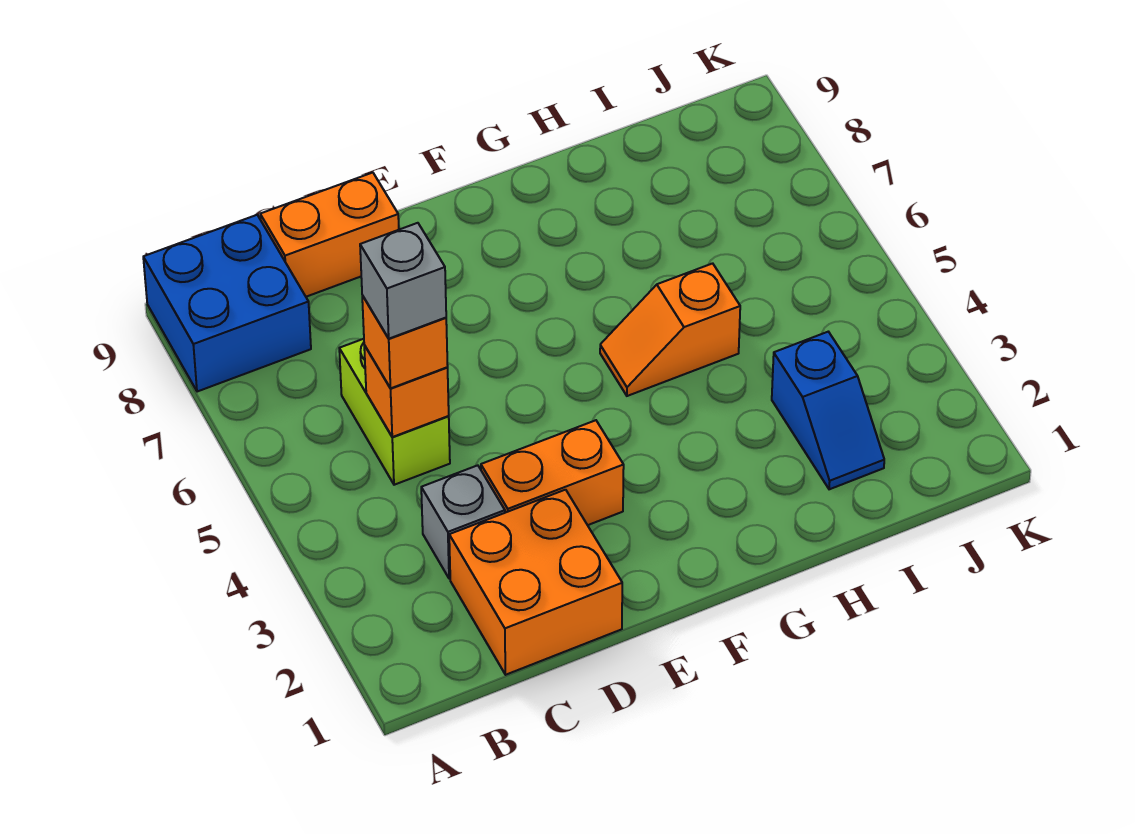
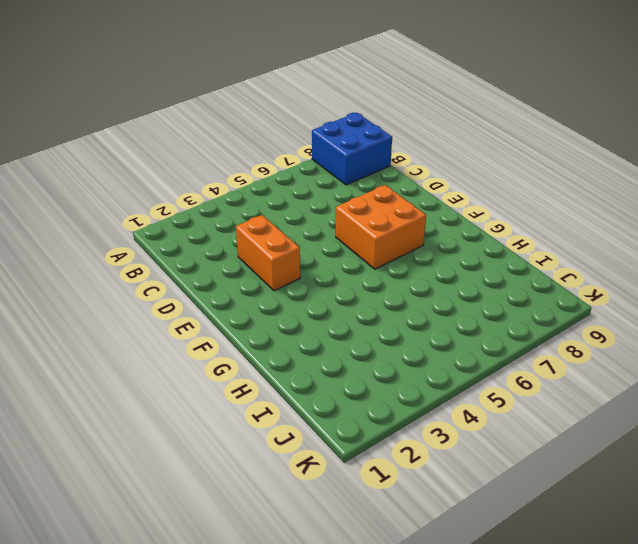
orange 2x2 brick [336,185,426,269] -> orange 2x2 brick moved to [449,490,622,675]
none -> grey 1x1 brick [421,465,505,579]
none -> lime 1x2 brick [339,339,450,485]

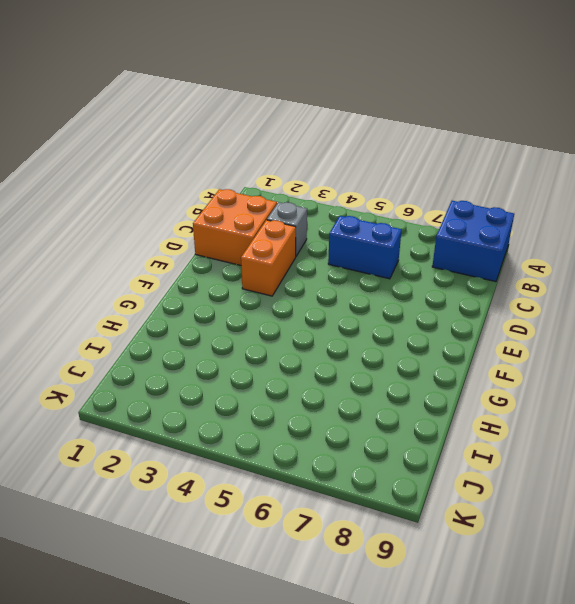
blue 1x2 brick [328,216,402,279] -> lime 1x2 brick [339,339,450,485]
none -> orange 1x2 brick [260,173,399,297]
none -> orange 1x2 slope [600,263,740,396]

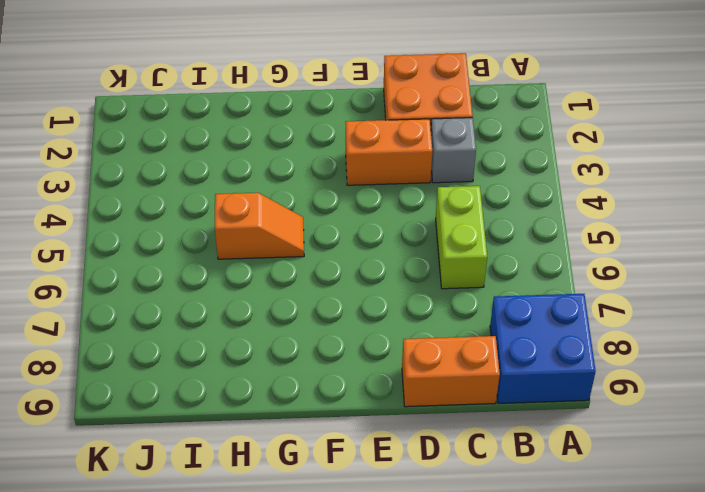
none -> blue 1x2 slope [772,332,884,489]
none -> orange 1x1 brick [364,345,449,437]

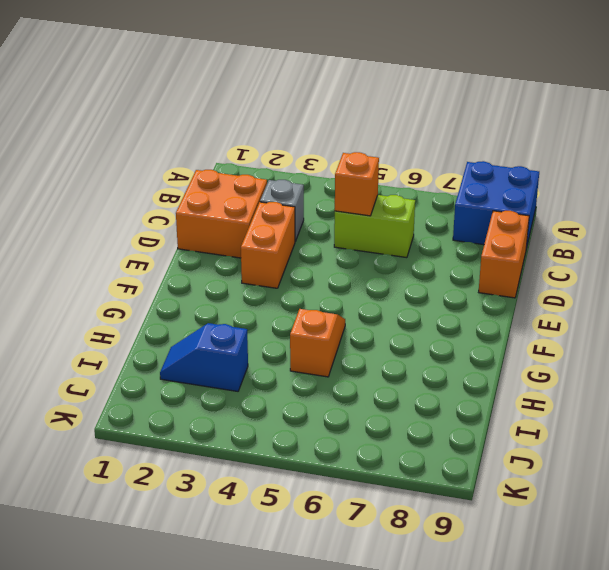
none -> orange 1x1 brick [362,296,448,388]
none -> grey 1x1 brick [360,223,446,339]

